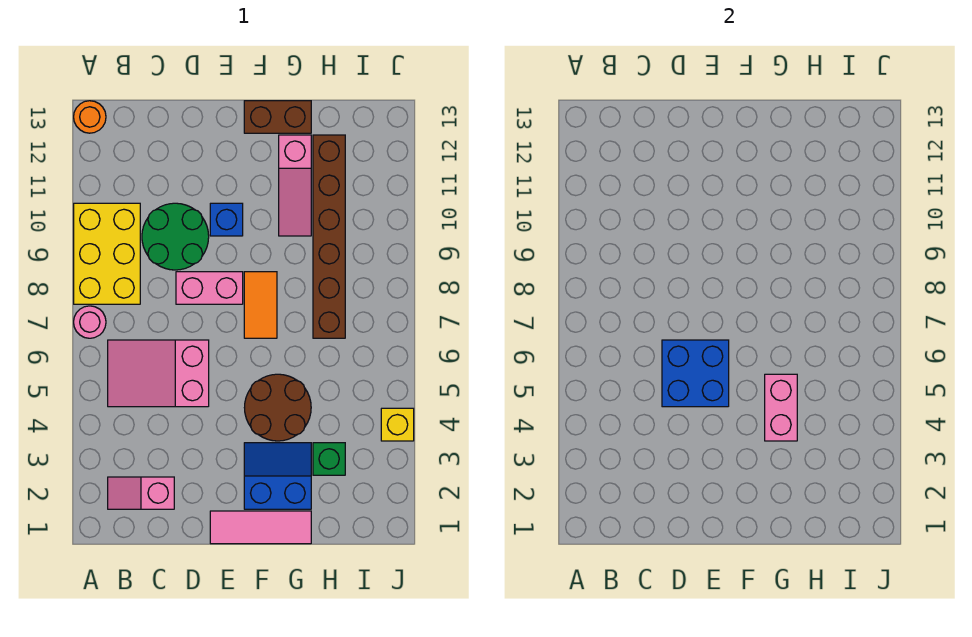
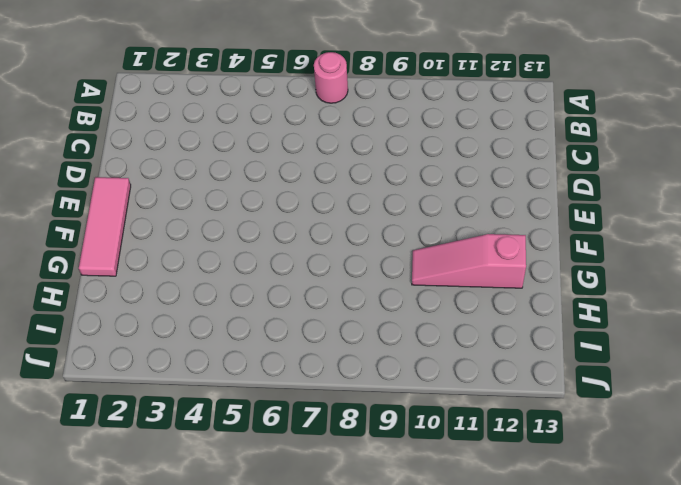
none -> yellow 2x3 brick [74,203,140,304]
none -> orange 1x1 round brick [74,101,106,133]
none -> pink 1x2 slope [108,477,174,509]

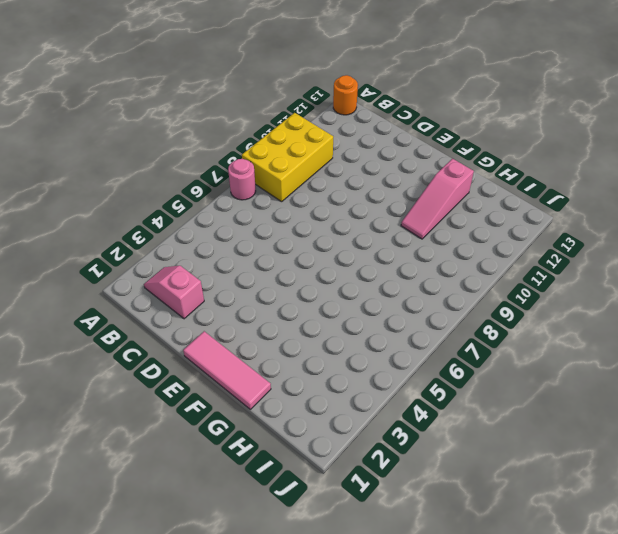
none -> pink 2x3 slope [108,340,209,407]
none -> green 2x2 round brick [142,203,209,270]
none -> pink 1x2 brick [176,272,243,304]

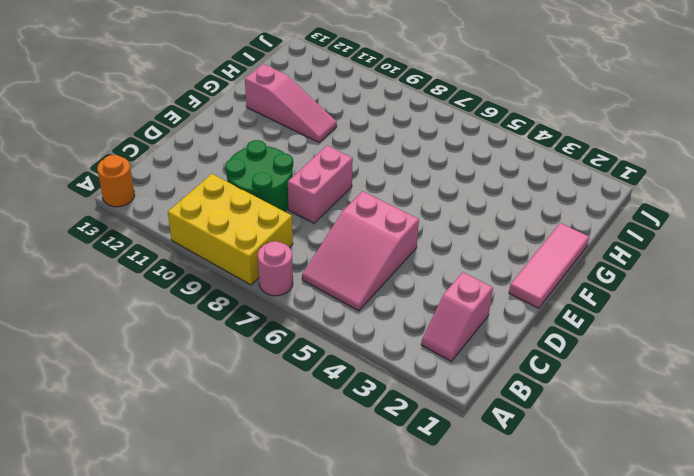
none -> blue 1x1 brick [210,203,243,236]
none -> blue 2x2 slope [244,443,311,509]
none -> brown 2x2 round brick [244,374,311,441]

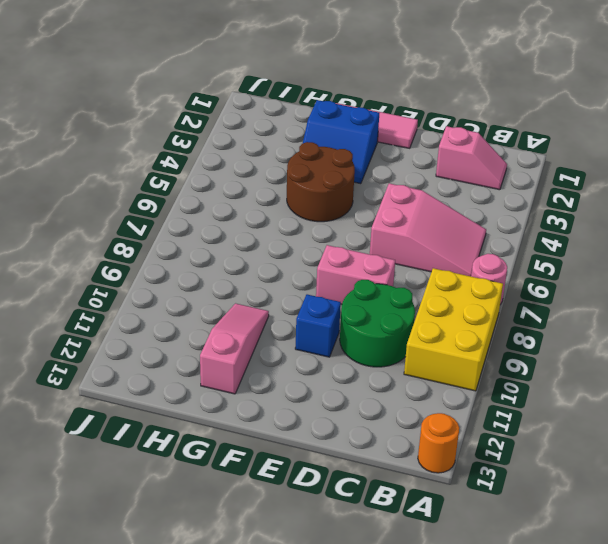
none -> orange 1x2 tile [244,272,277,338]
none -> brown 1x2 brick [244,101,311,133]
none -> green 1x1 brick [313,443,345,475]

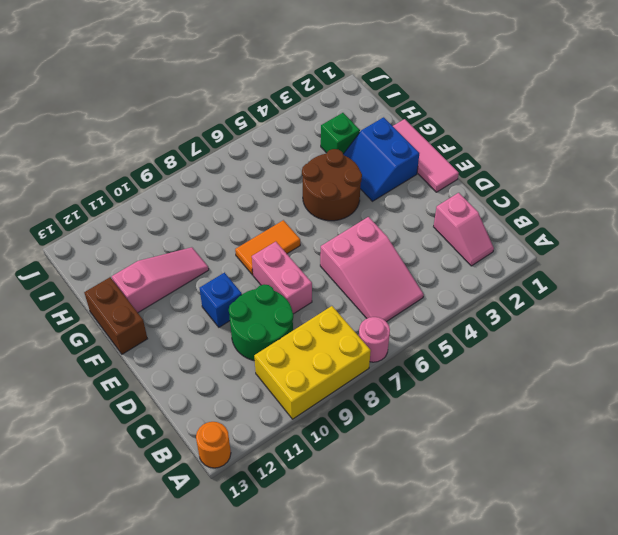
none -> brown 1x6 brick [313,135,345,338]
none -> yellow 1x1 brick [381,408,414,441]
none -> blue 2x2 brick [662,340,729,407]

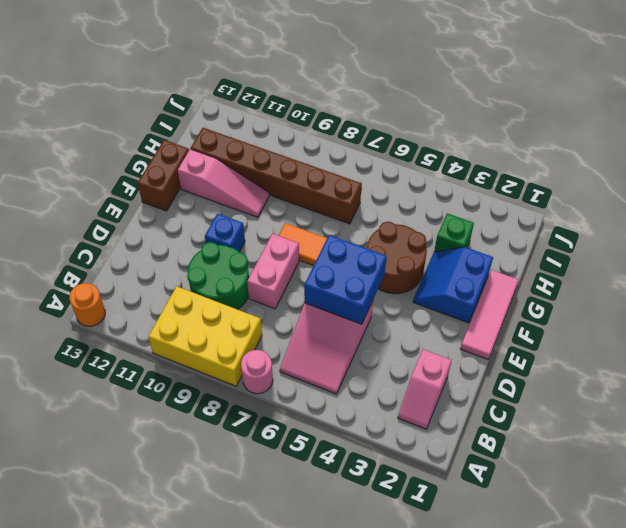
none -> yellow 1x1 brick [381,408,414,441]
none -> pink 1x2 brick [765,374,797,441]

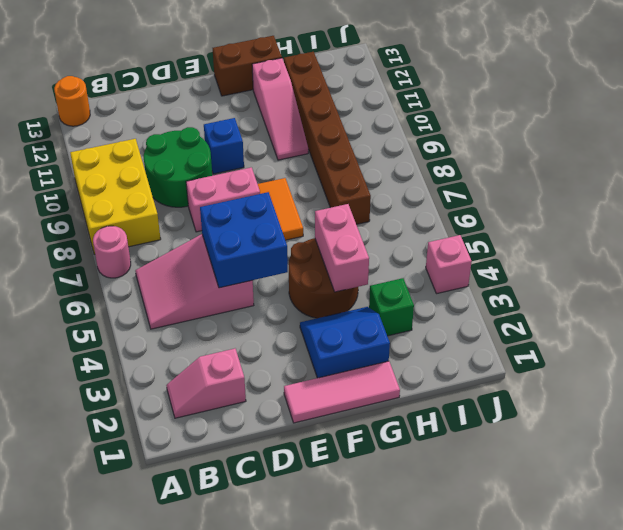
pink 1x1 brick [426,235,472,294] -> yellow 1x1 brick [381,408,414,441]

